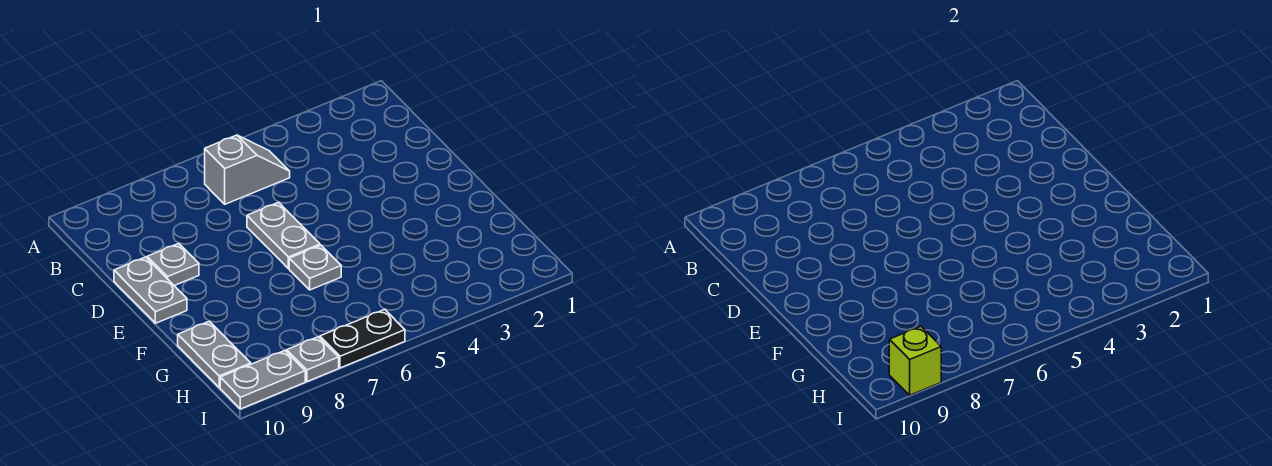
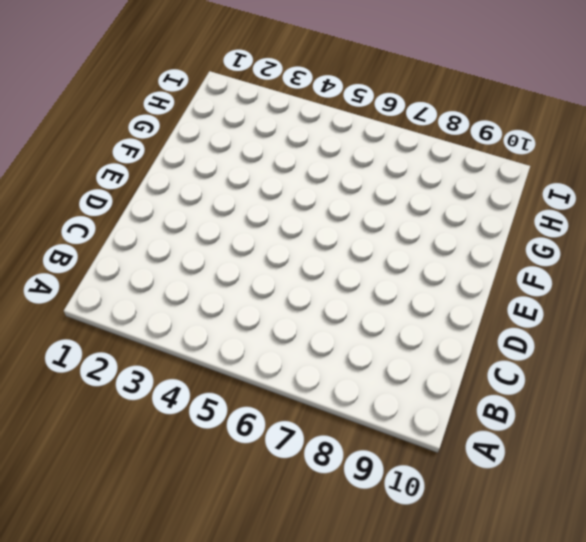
none -> grey 1x2 slope [204,135,290,204]
none -> grey 1x2 plate [247,202,320,269]

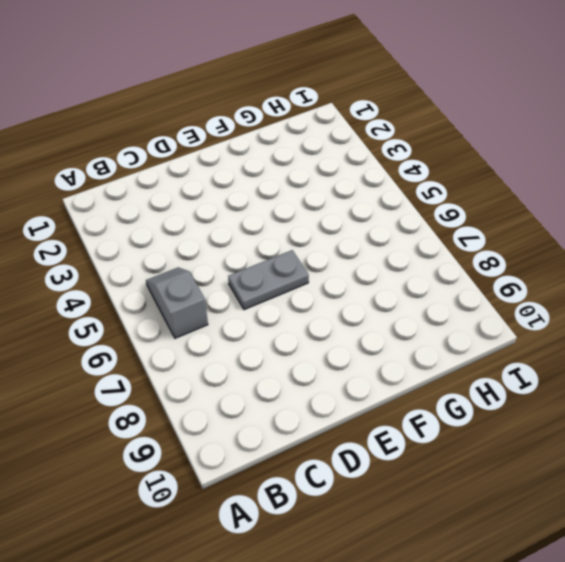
none -> grey 1x1 plate [147,243,199,286]
none -> grey 1x2 plate [114,257,187,323]

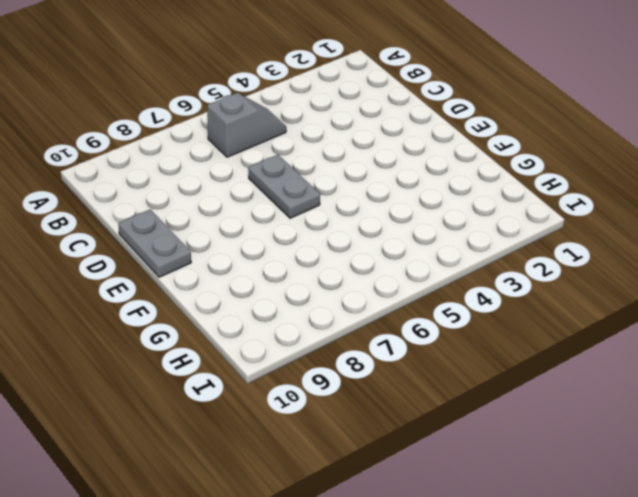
none -> grey 1x1 plate [147,243,199,286]
none -> grey 1x1 plate [289,245,341,290]

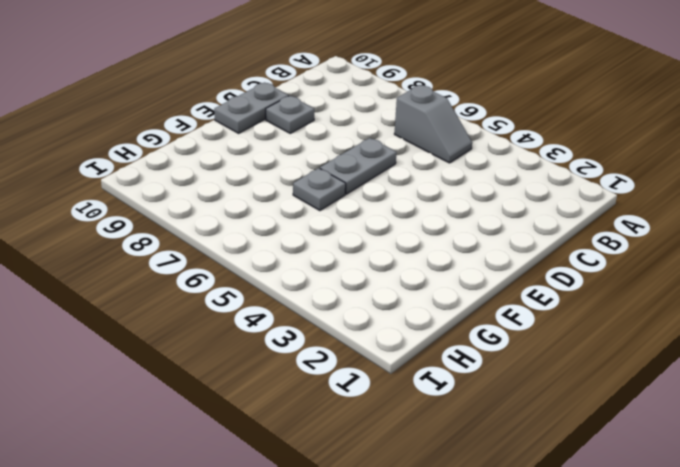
none -> grey 1x2 plate [178,321,251,387]
none -> black 1x2 plate [320,309,405,368]

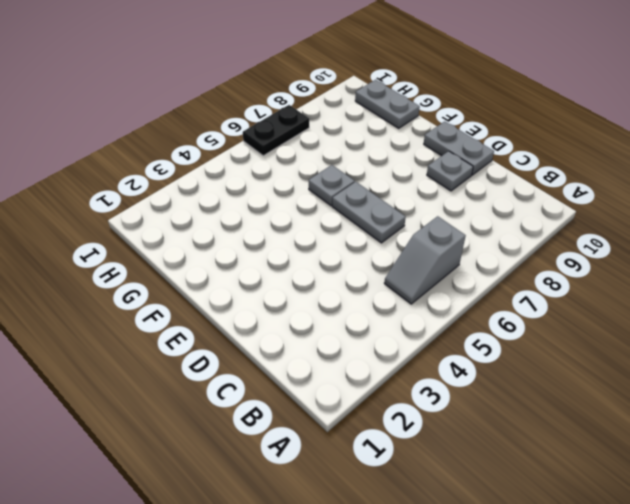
none -> grey 1x1 plate [287,337,339,382]
none -> grey 1x2 plate [220,351,305,409]

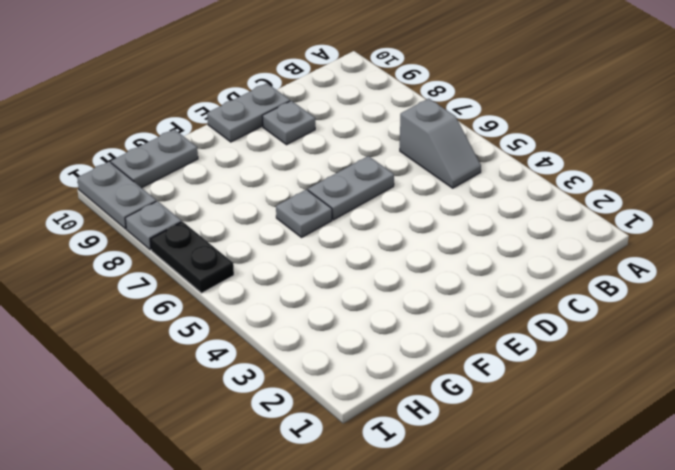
none -> lime 1x1 brick [889,326,941,395]

